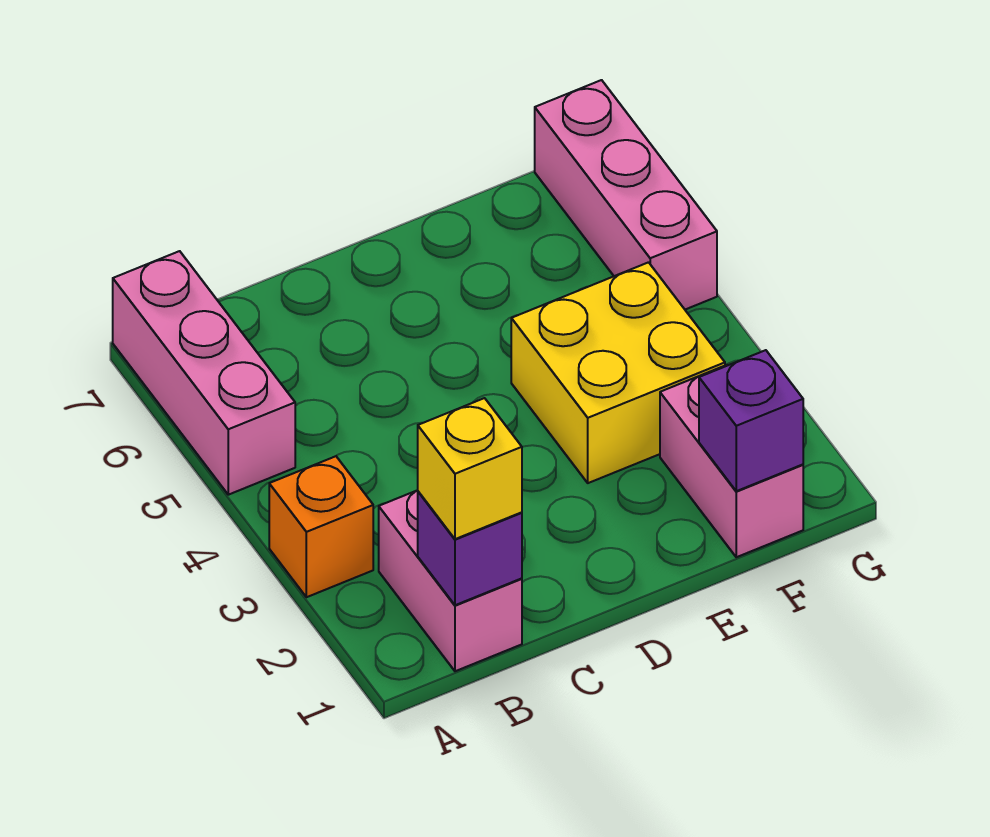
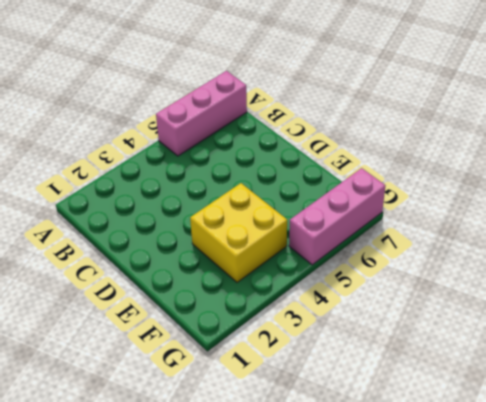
none -> orange 1x1 brick [269,456,373,597]
none -> pink 1x2 brick [379,490,522,671]

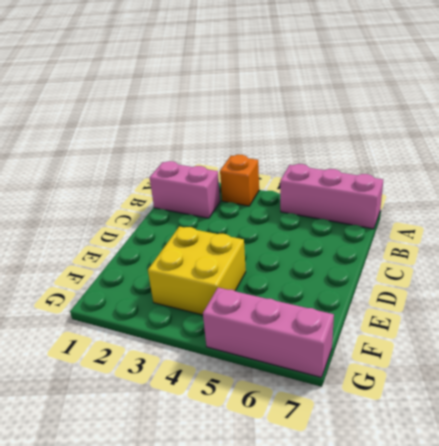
none -> pink 1x2 brick [660,365,803,557]
none -> purple 1x1 brick [418,492,522,605]

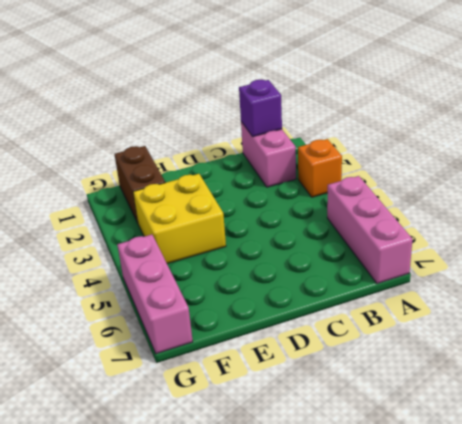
brown 1x2 brick [115,146,165,223] -> pink 1x2 brick [660,365,803,557]
none -> purple 1x1 brick [699,350,803,491]
none -> yellow 1x1 brick [418,398,522,539]

